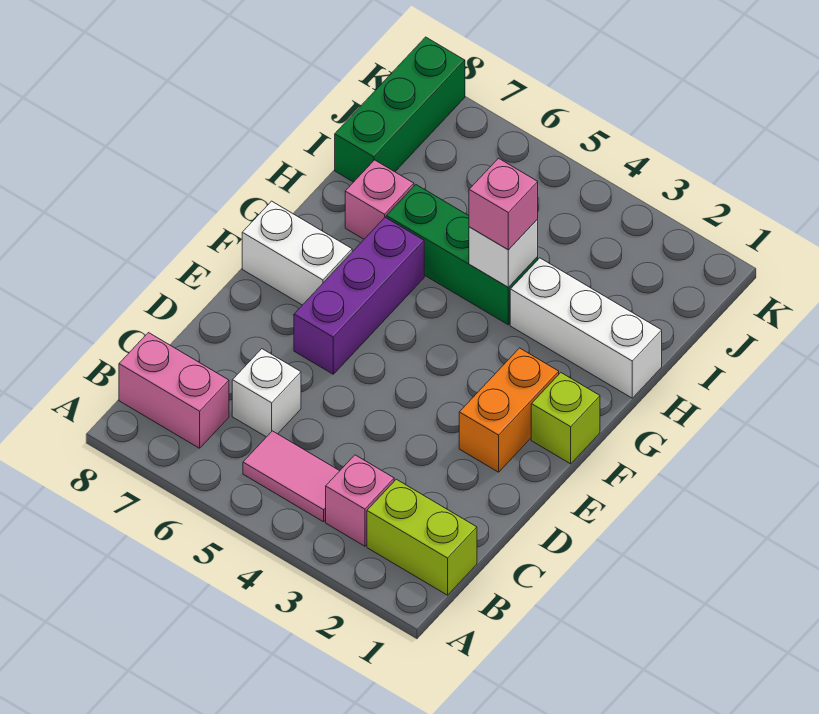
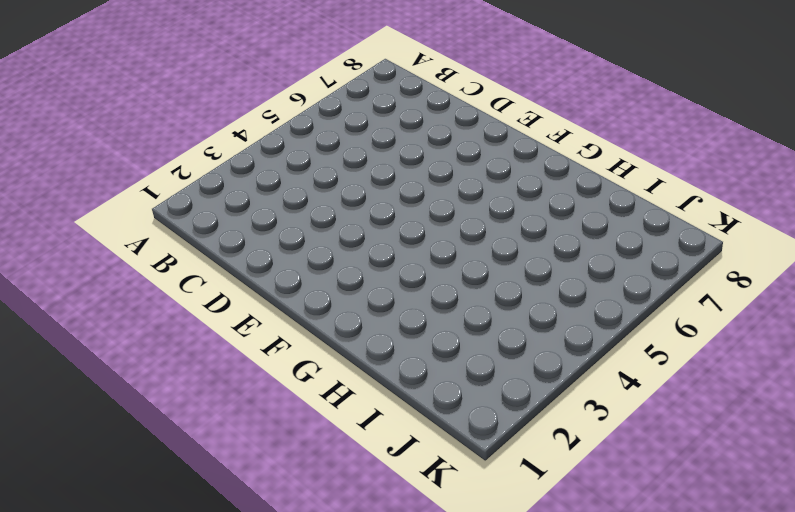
none -> lime 1x2 brick [367,479,477,595]
none -> pink 1x1 brick [326,455,394,546]
none -> pink 1x2 tile [243,431,339,522]

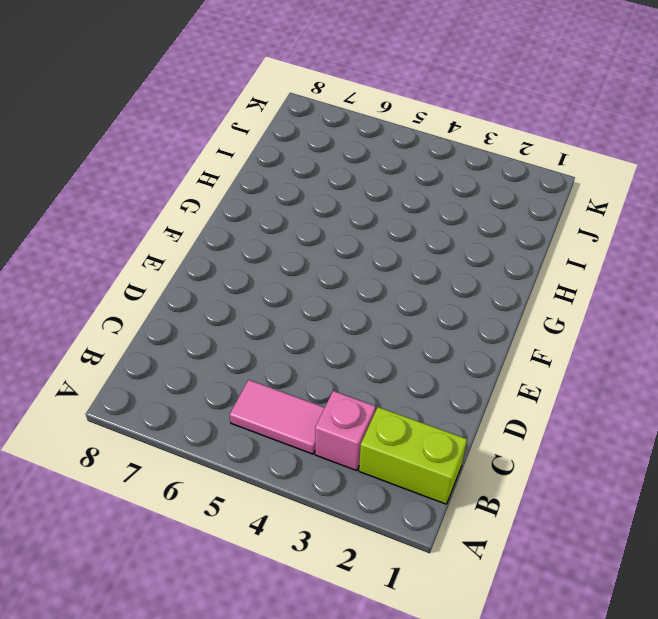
none -> pink 1x2 brick [119,333,229,448]
none -> white 1x1 brick [232,349,301,437]
none -> orange 1x2 brick [459,348,559,472]

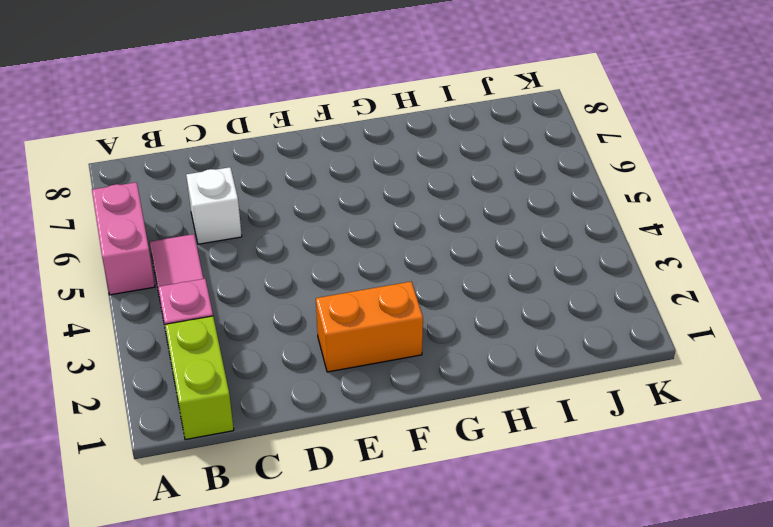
pink 1x2 brick [92,182,155,295] -> pink 1x2 brick moved to [119,333,229,448]
none -> purple 1x3 brick [294,217,424,374]
none -> lime 1x1 brick [531,373,600,464]
none -> white 1x2 brick [242,201,352,305]

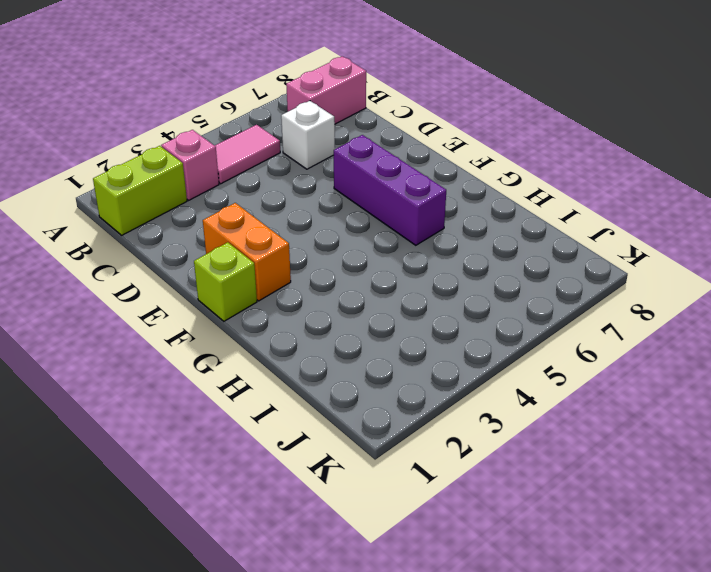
none -> white 1x2 brick [242,201,352,305]
none -> white 1x3 brick [510,258,662,398]
none -> green 1x3 brick [386,185,538,325]

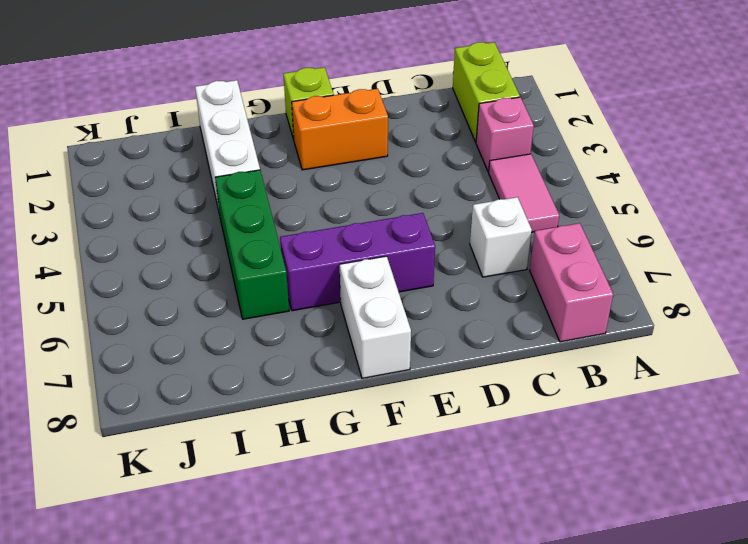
none -> pink 1x1 brick [345,160,414,239]
none -> green 1x3 brick [335,37,465,182]
none -> white 1x1 brick [469,219,538,287]

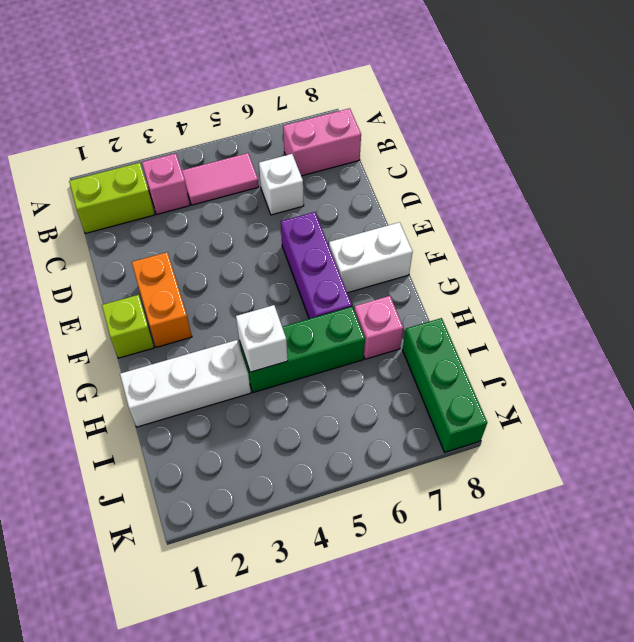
none -> pink 1x1 brick [469,158,538,250]

